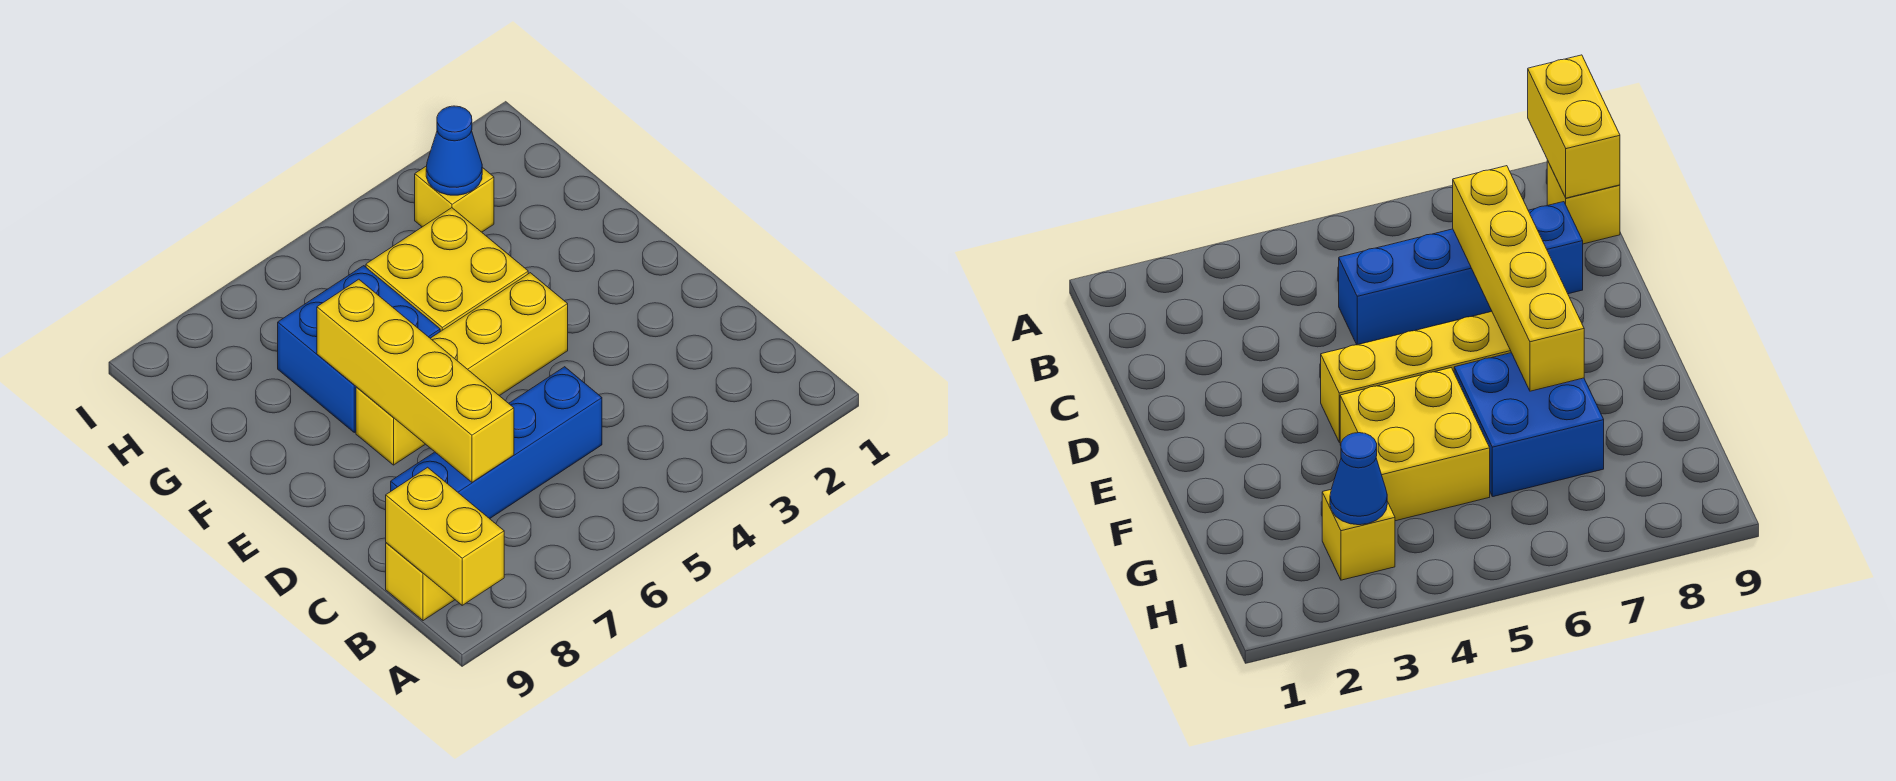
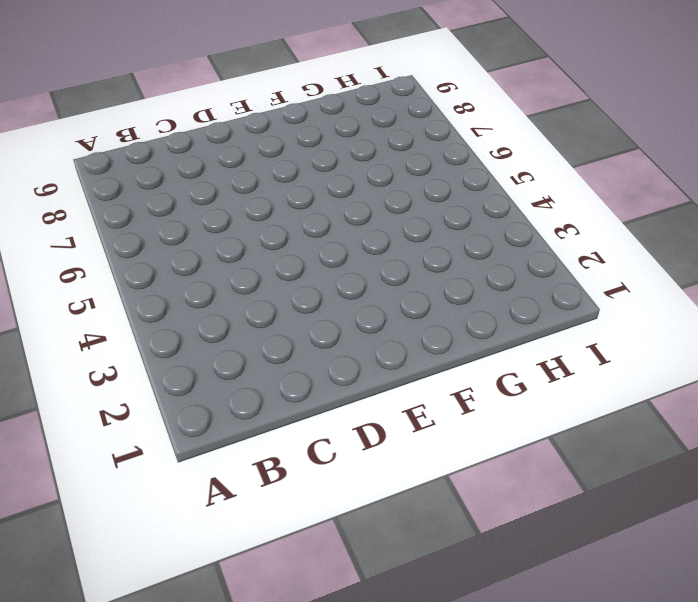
none -> yellow 1x1 brick [386,543,455,621]
none -> blue 1x4 brick [391,367,602,519]

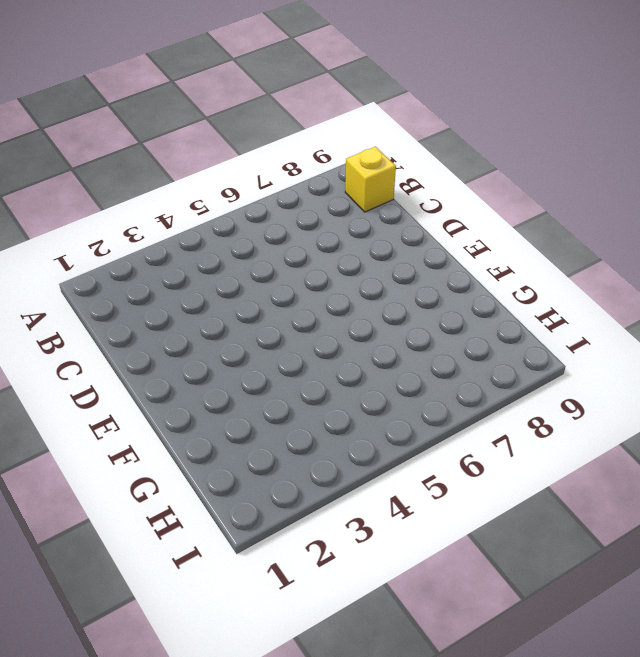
none -> blue 1x4 brick [391,367,602,519]
none -> yellow 1x4 brick [356,273,568,465]

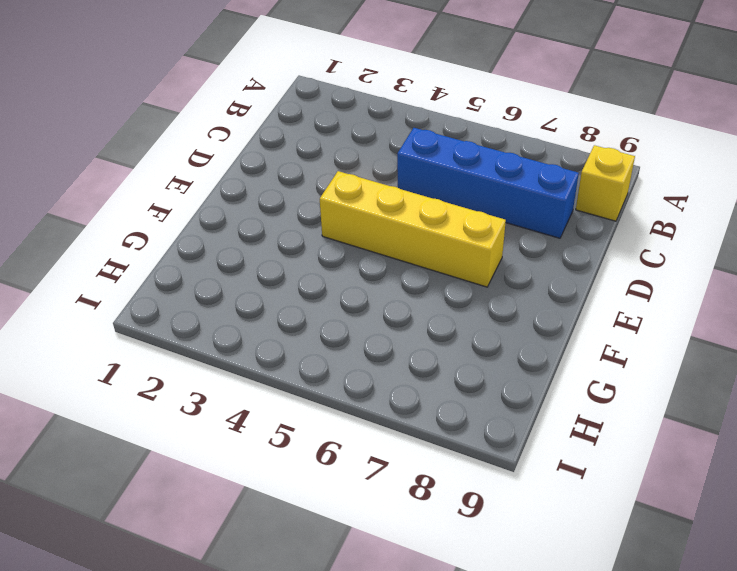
none -> yellow 2x2 brick [366,208,528,332]
none -> blue 2x2 brick [278,266,440,432]

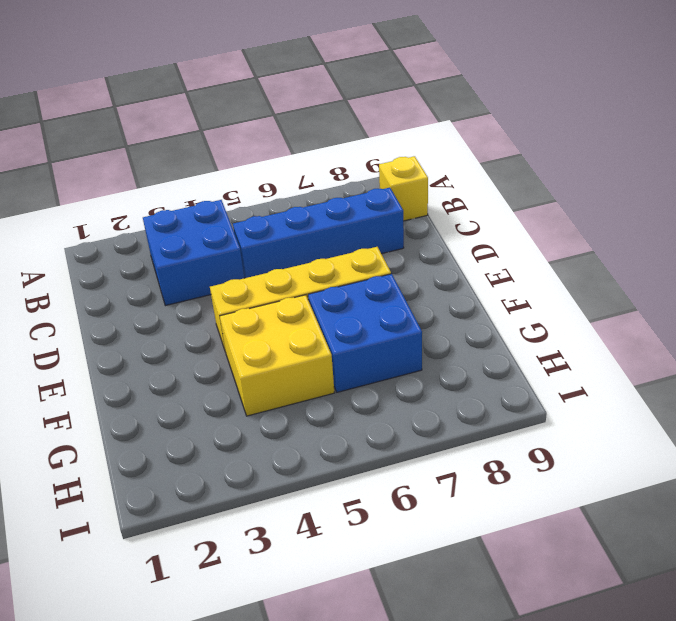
blue 2x2 brick [143,200,244,306] -> none
none -> yellow 1x1 brick [415,166,494,232]
none -> yellow 1x2 brick [386,467,504,605]

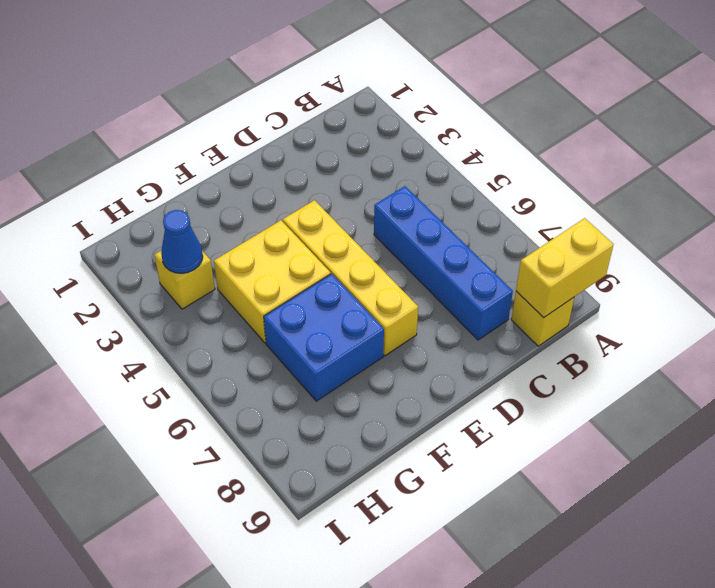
none -> yellow 1x4 brick [317,279,514,482]

